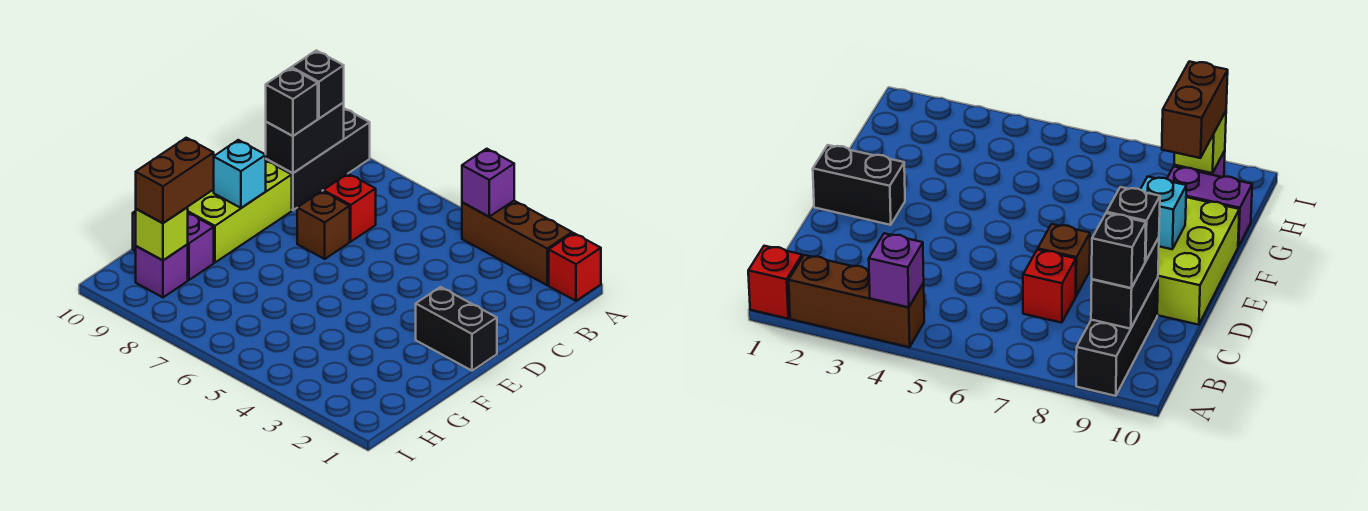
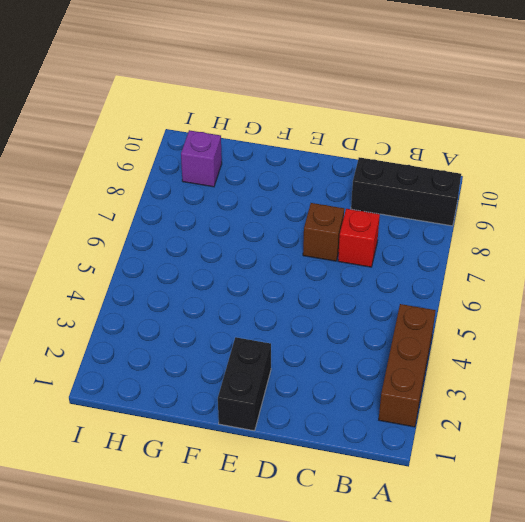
none -> red 1x1 brick [549,233,601,301]
none -> lime 2x3 brick [188,161,292,262]
none -> purple 1x2 brick [133,211,214,280]

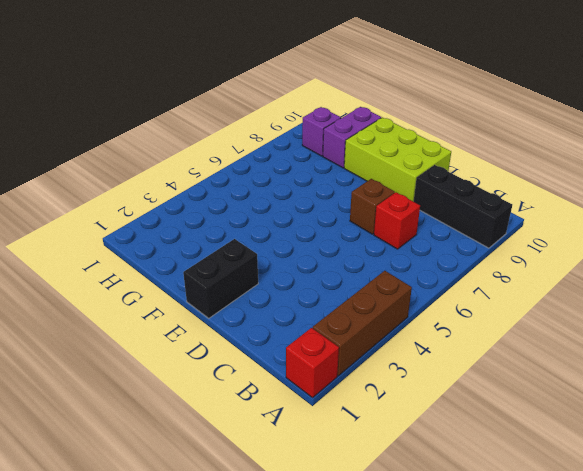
none -> purple 1x1 brick [462,149,514,217]
none -> black 1x2 brick [266,103,344,173]
none -> cyan 1x1 brick [214,140,266,208]

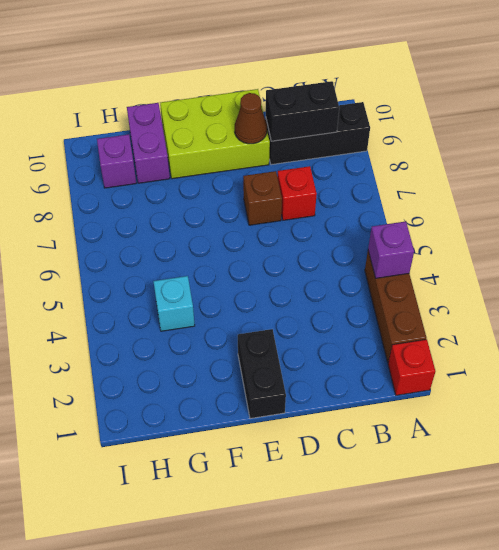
brown 1x1 cone [235,93,267,144] -> none
cyan 1x1 brick [153,276,195,331] -> cyan 1x1 brick moved to [214,140,266,208]
none -> lime 1x1 brick [136,207,188,260]
none -> black 1x1 brick [291,50,344,118]
none -> black 1x1 brick [266,68,318,136]

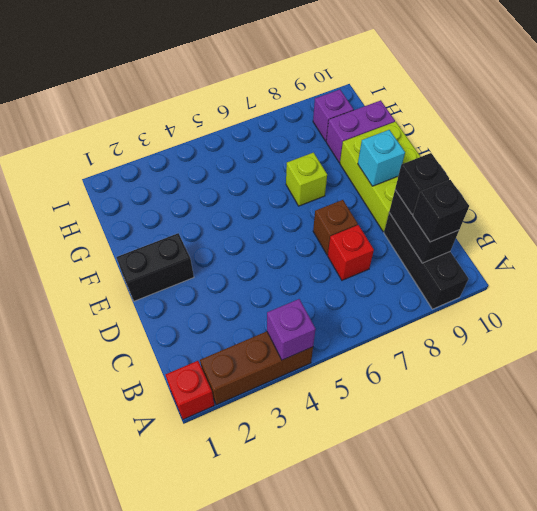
lime 1x1 brick [286,153,327,206] -> lime 1x1 brick moved to [136,207,188,260]
none -> brown 1x2 brick [136,138,214,223]

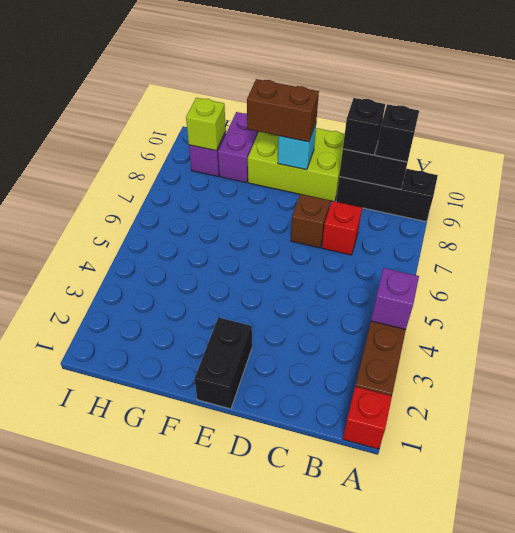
brown 1x2 brick [247,79,319,142] -> brown 1x2 brick moved to [136,138,214,223]

